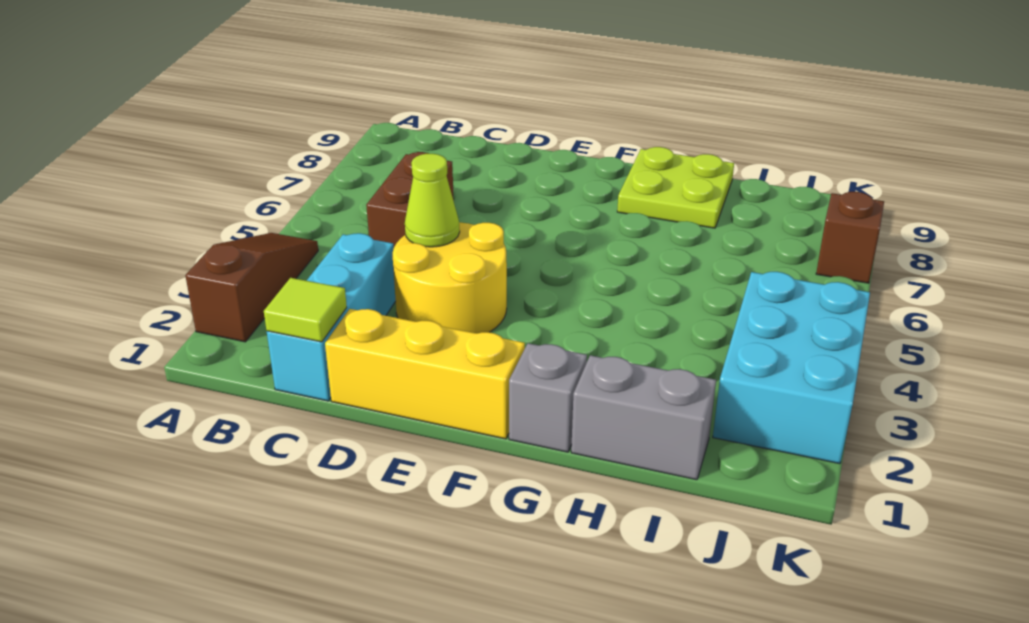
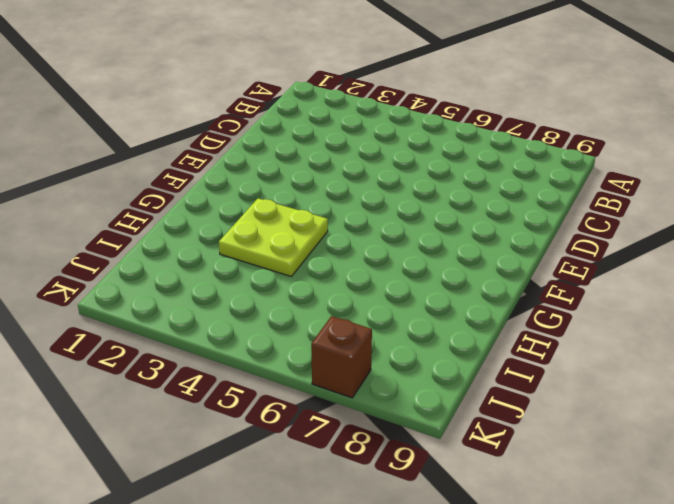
lime 2x2 plate [219,198,328,277] -> lime 2x2 plate moved to [617,147,734,228]
none -> brown 1x3 slope [185,233,318,342]
none -> cyan 1x3 brick [267,233,396,401]
none -> brown 1x2 brick [366,152,454,247]

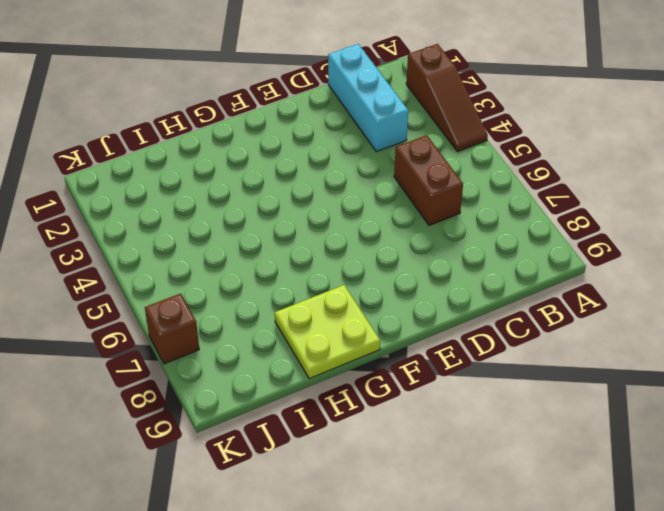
none -> yellow 1x3 brick [325,309,525,439]
none -> yellow 2x2 round brick [393,222,507,333]
none -> grey 1x1 brick [509,343,587,452]

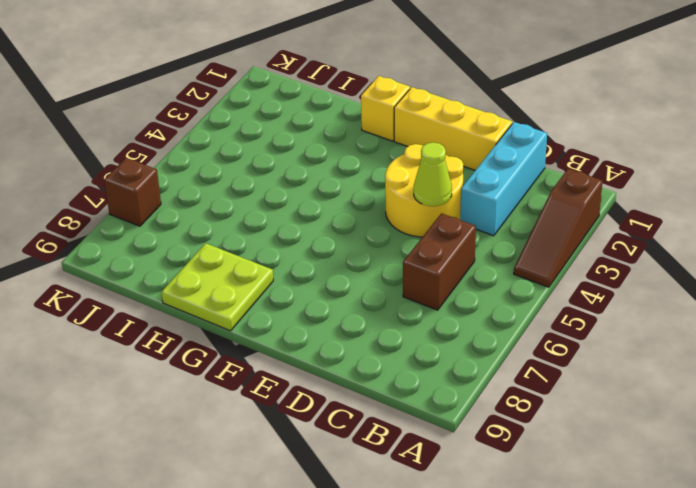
yellow 1x1 brick [361,76,410,141] -> grey 1x1 brick [509,343,587,452]
none -> grey 1x2 brick [571,355,716,480]
none -> cyan 2x3 brick [713,272,870,464]
none -> lime 1x1 tile [264,278,347,342]

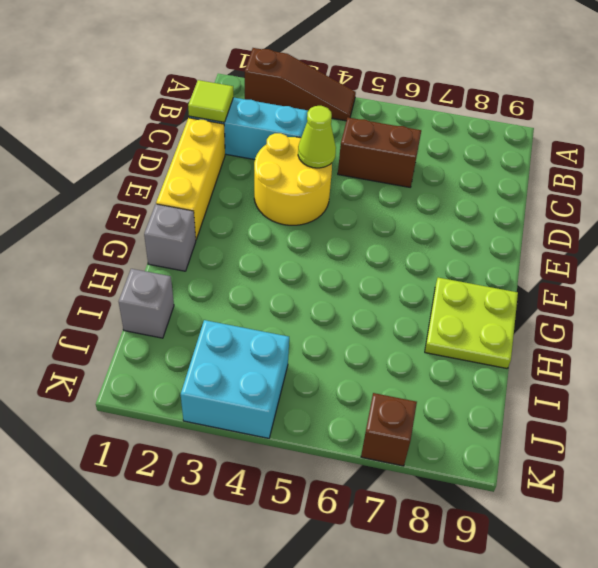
grey 1x1 brick [119,269,174,338] -> grey 1x2 brick [571,355,716,480]
cyan 2x2 brick [181,320,289,438] -> cyan 2x3 brick [713,272,870,464]

